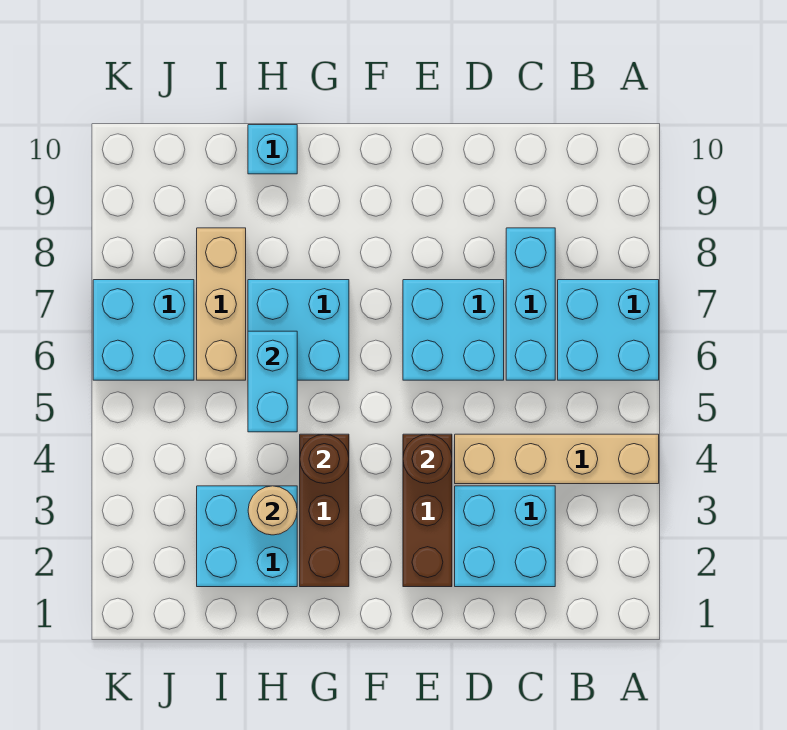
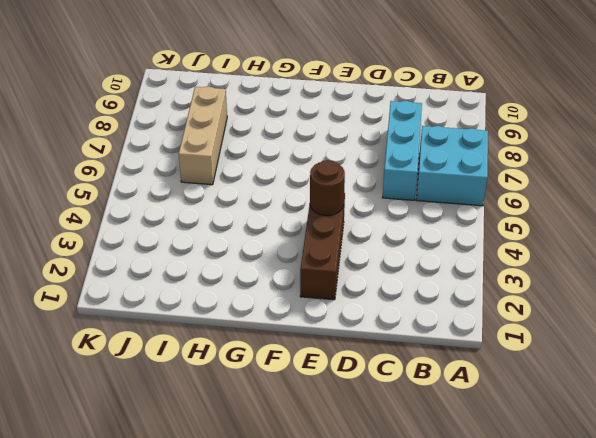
none -> tan 1x4 brick [455,434,659,484]
none -> cyan 2x2 brick [455,486,555,587]
none -> cyan 2x2 brick [403,280,504,380]

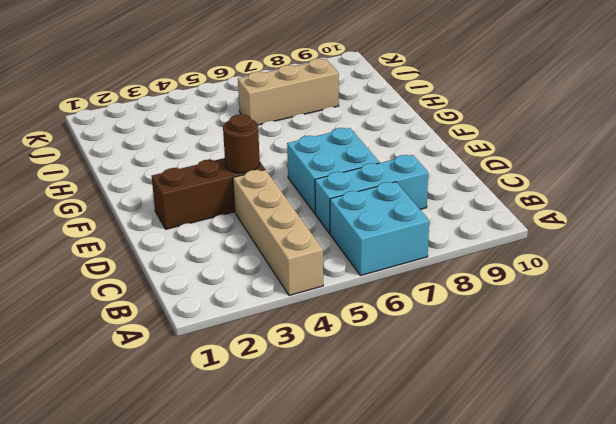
none -> cyan 2x2 brick [455,486,555,587]
none -> brown 1x3 brick [300,434,349,587]
none -> cyan 2x2 brick [248,280,349,380]

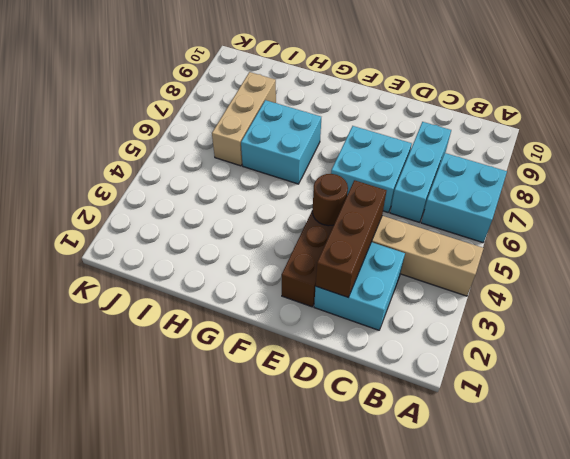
brown 1x3 brick [316,180,387,297] -> brown 1x3 brick moved to [300,434,349,587]
none -> cyan 2x2 brick [197,486,297,587]
none -> cyan 1x1 brick [248,125,297,174]
none -> cyan 2x2 brick [93,280,194,380]

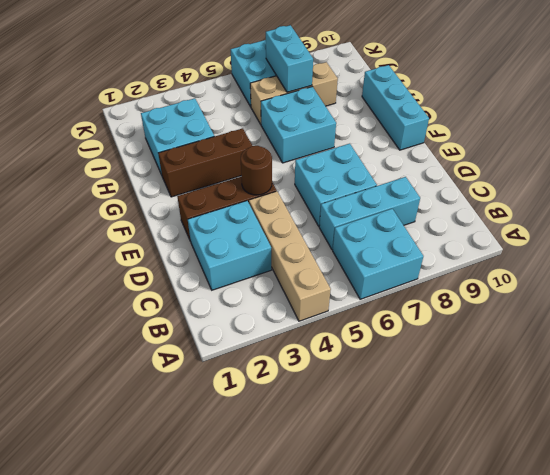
cyan 1x3 brick [362,65,429,150] -> cyan 1x1 brick [248,125,297,174]
cyan 1x2 brick [266,25,313,92] -> cyan 1x2 brick turned to [248,331,297,432]
none -> brown 1x1 round brick [300,434,349,484]
none -> tan 1x1 round brick [248,486,297,535]

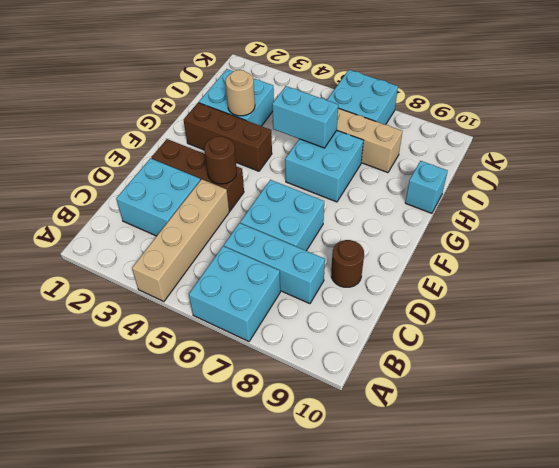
brown 1x1 round brick [331,240,364,287] -> brown 1x1 round brick moved to [300,434,349,484]

